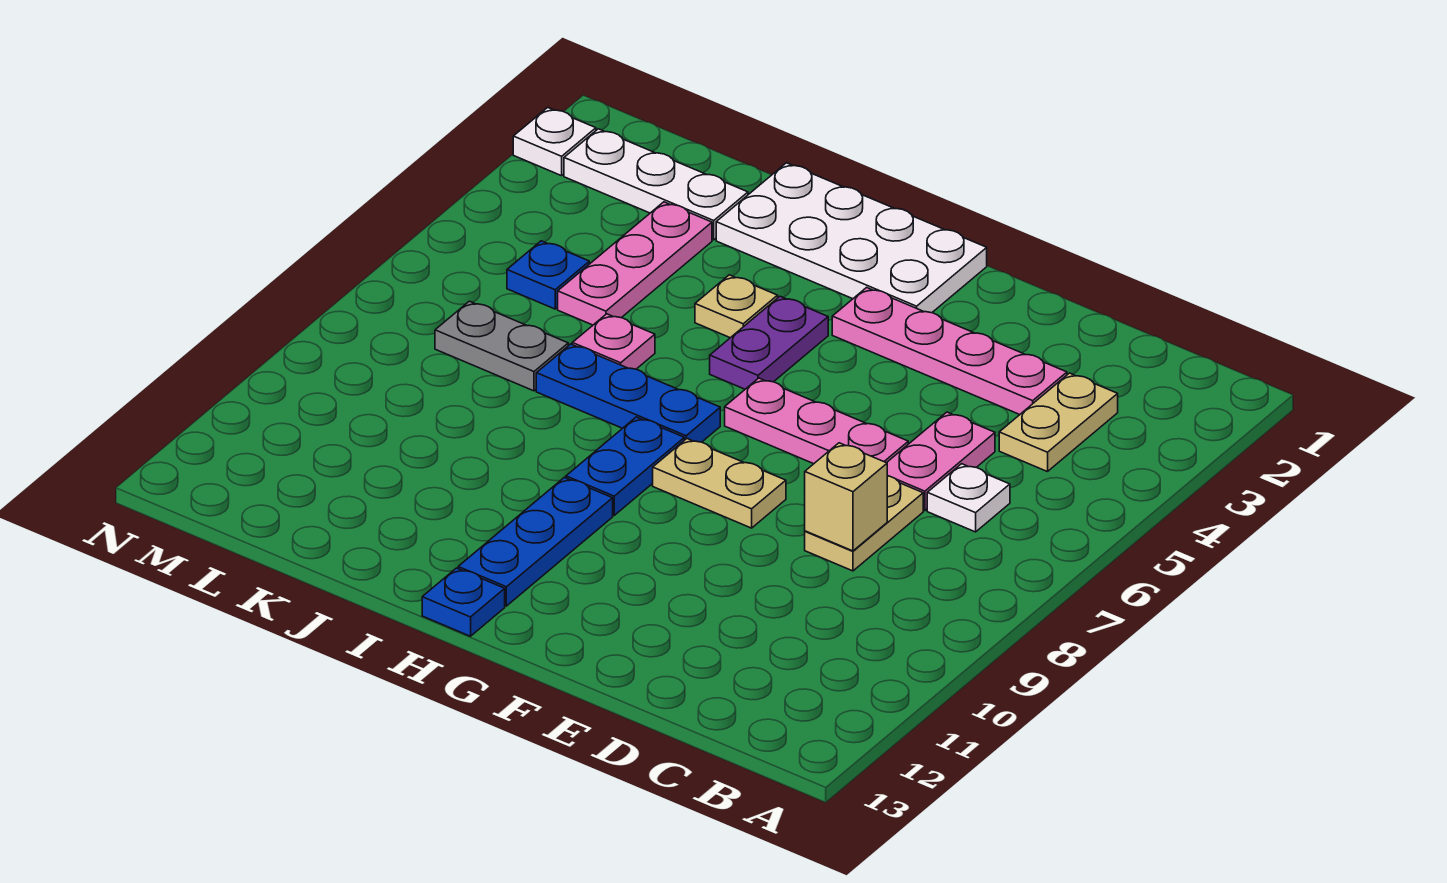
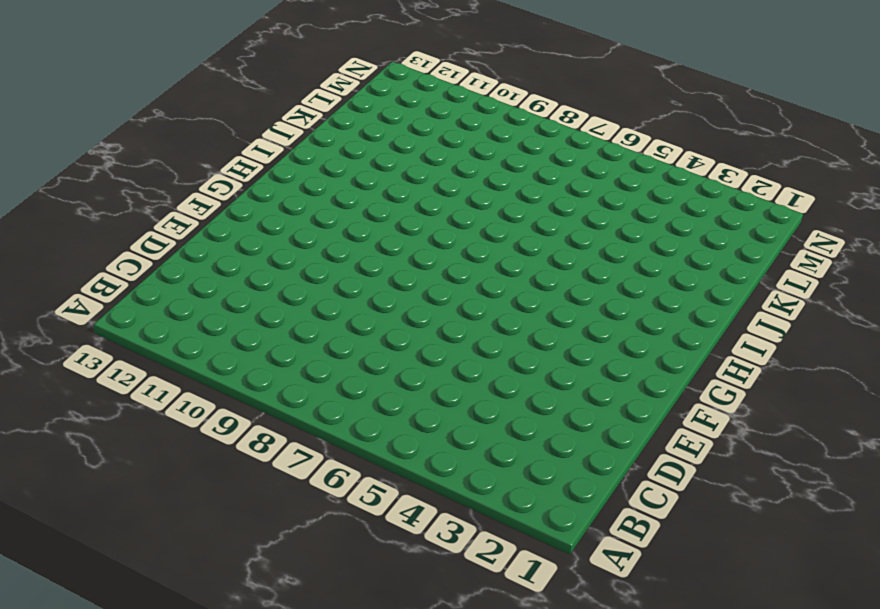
none -> tan 1x2 plate [999,373,1118,472]
none -> white 1x1 plate [927,464,1010,532]
none -> pink 1x4 plate [832,287,1067,415]

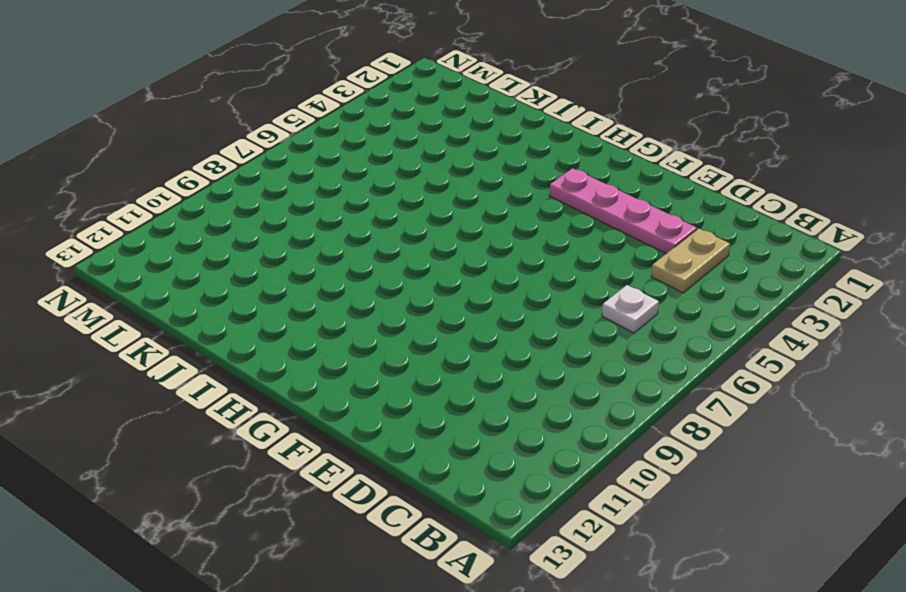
none -> pink 1x2 plate [887,412,995,511]
none -> tan 1x2 plate [805,476,923,571]
none -> pink 1x3 plate [725,378,908,464]

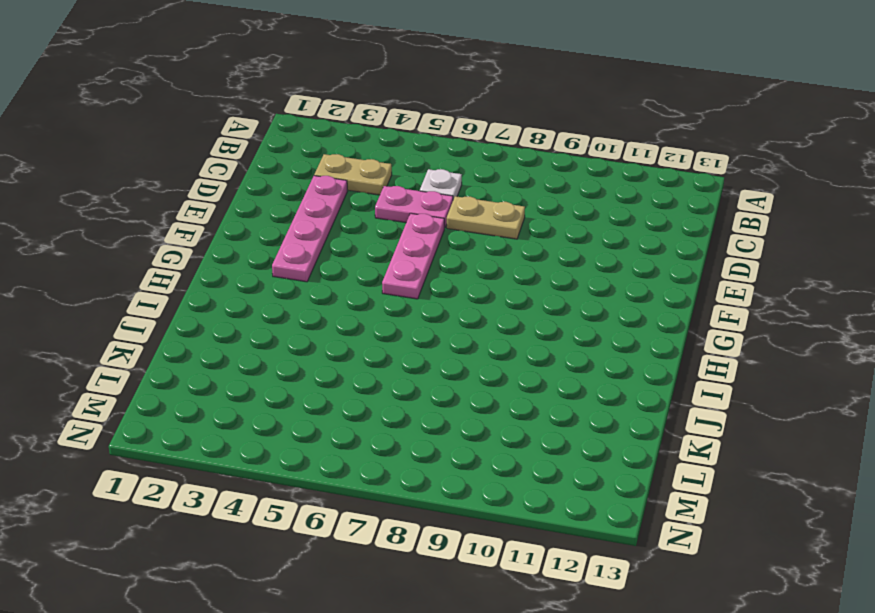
none -> tan 1x2 plate [653,439,786,528]
none -> white 2x4 plate [716,163,987,313]
none -> purple 1x2 plate [710,296,828,389]

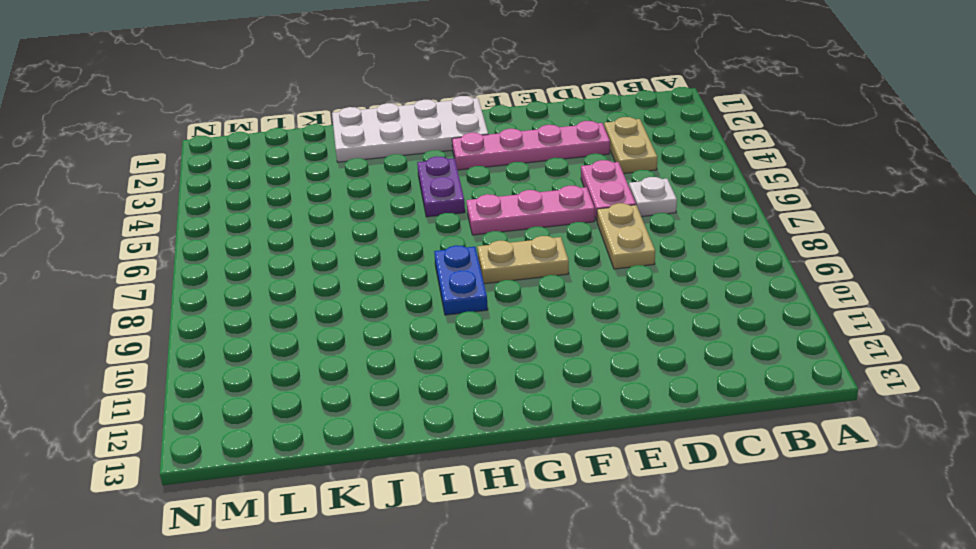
none -> blue 1x3 plate [536,344,720,442]
none -> blue 1x3 plate [458,477,613,606]
none -> blue 1x1 plate [422,568,505,636]

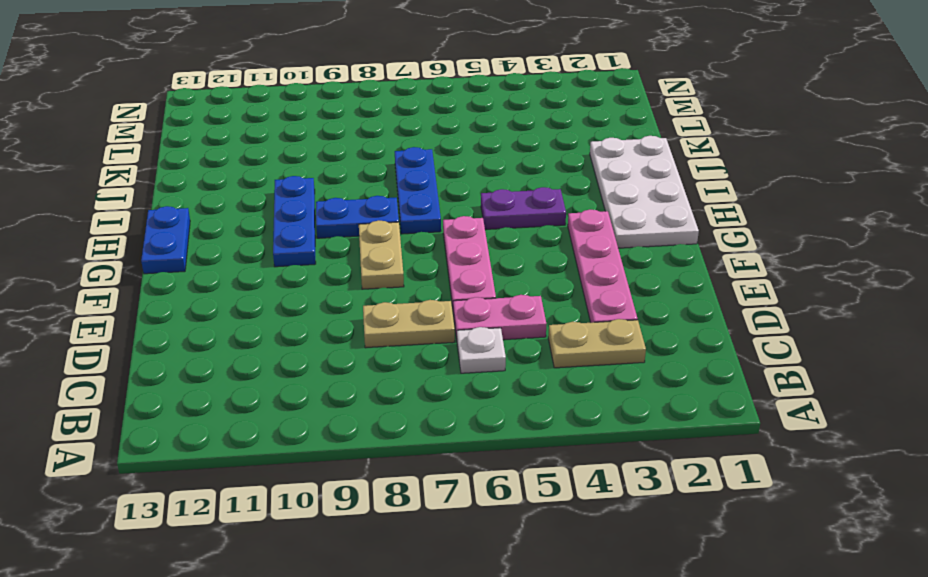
blue 1x3 plate [273,176,316,267] -> blue 1x3 plate turned to [458,477,613,606]
blue 1x2 plate [141,206,190,274] -> blue 1x1 plate [422,568,505,636]
none -> tan 1x1 plate [695,275,778,338]
none -> pink 1x1 plate [572,314,655,369]
none -> white 1x3 plate [564,129,748,240]

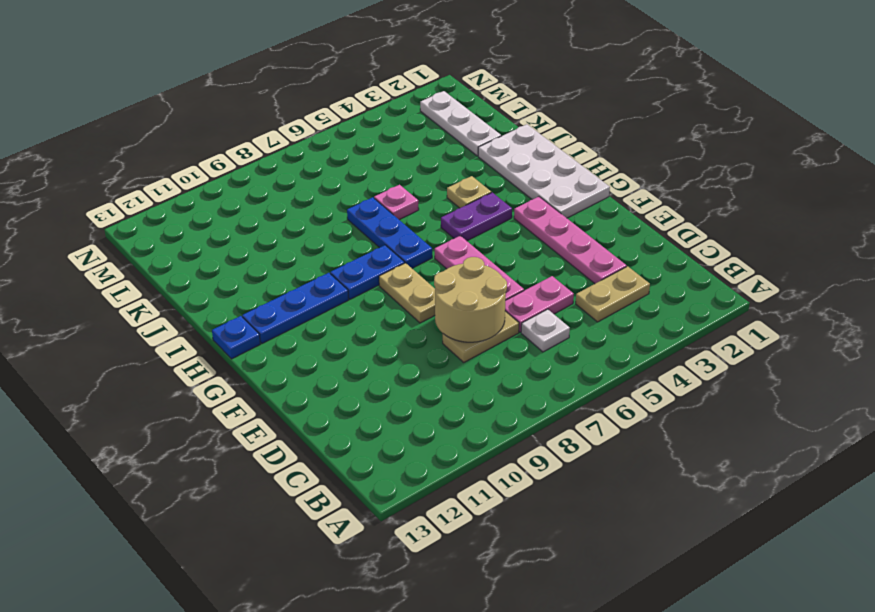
tan 2x2 round brick [434,257,507,342] -> tan 1x1 brick [805,443,887,551]
none -> pink 1x3 plate [558,202,712,325]
none -> grey 1x2 plate [435,301,568,391]
none -> blue 1x1 plate [507,241,589,309]

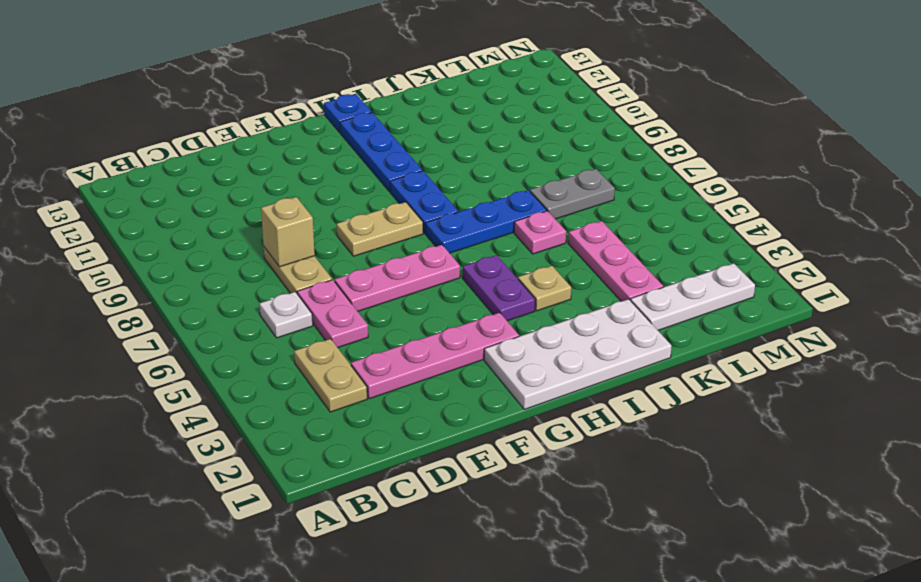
none -> blue 1x1 plate [507,241,589,309]
none -> white 1x1 plate [513,107,596,176]

